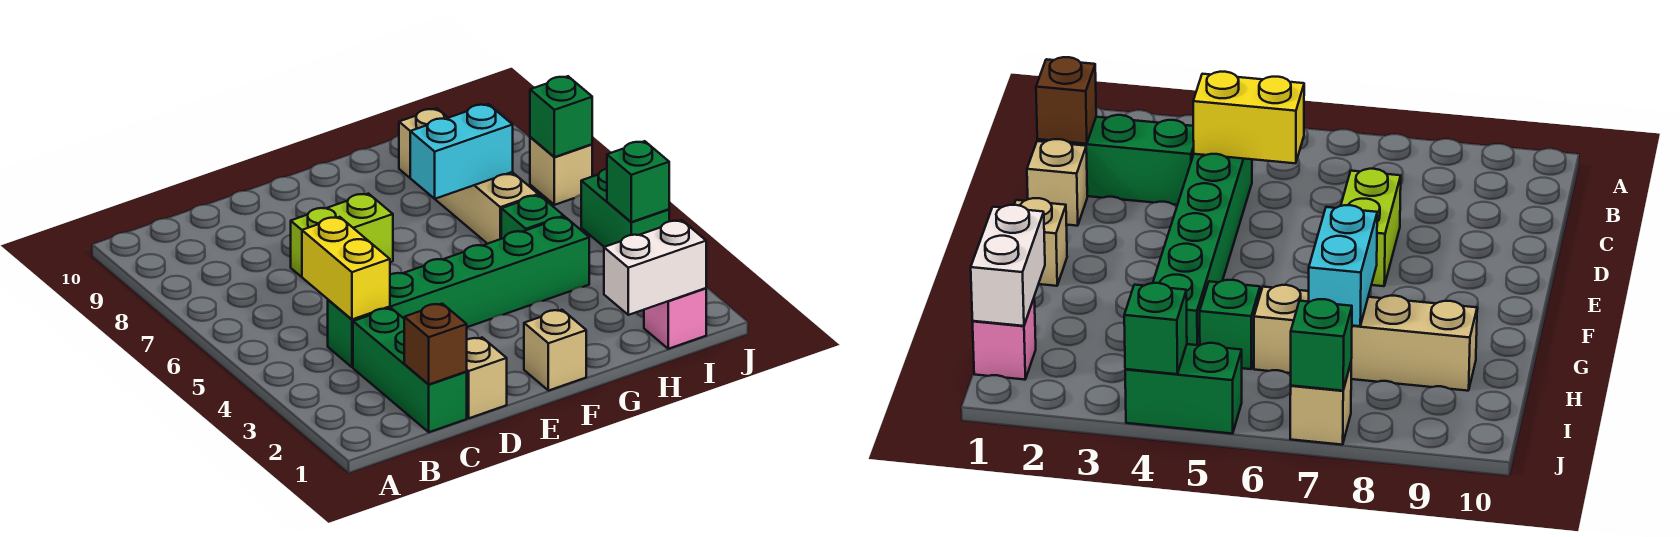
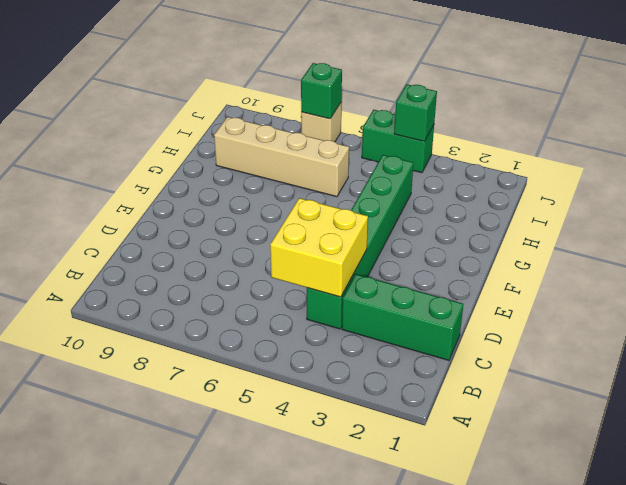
yellow 2x2 brick [270,198,368,297] -> yellow 1x2 brick [302,217,390,319]
none -> tan 1x1 brick [466,338,507,418]
none -> lime 1x2 brick [291,194,393,277]
none -> tan 1x1 brick [524,310,586,391]

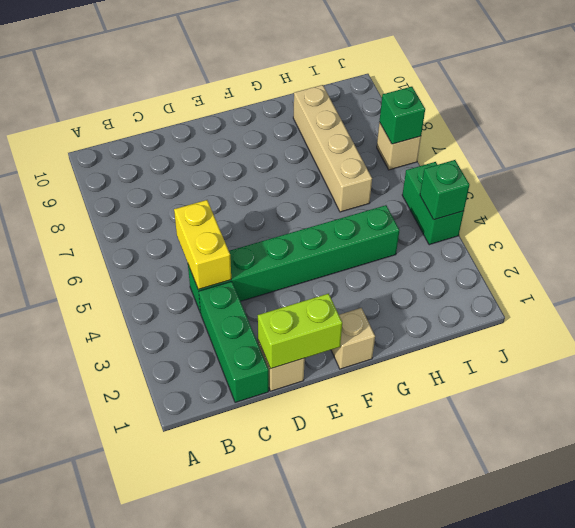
lime 1x2 brick [258,294,342,369] -> lime 1x2 brick moved to [291,194,393,277]
none -> green 1x1 brick [501,195,564,239]
none -> pink 1x1 brick [644,288,706,349]
none -> brown 1x1 brick [404,304,467,384]

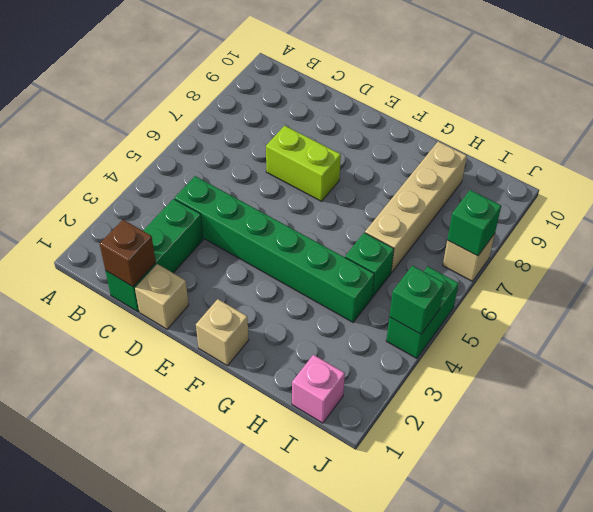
none -> yellow 1x2 brick [302,217,390,319]
none -> cyan 1x2 brick [410,104,513,199]
none -> white 1x2 brick [604,220,706,315]

